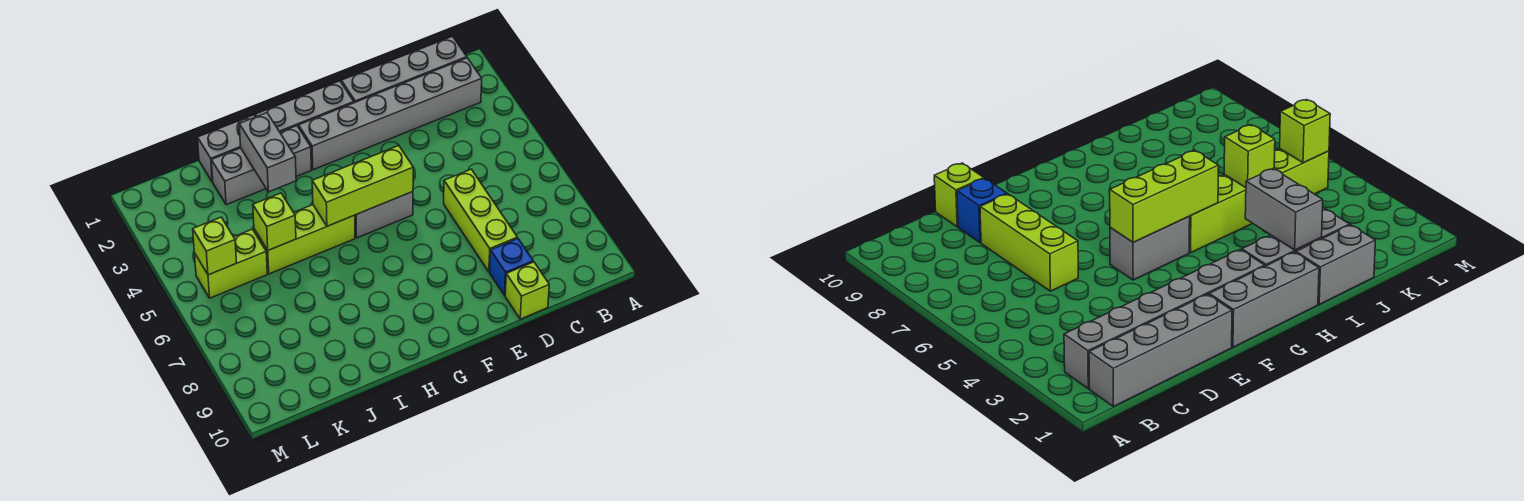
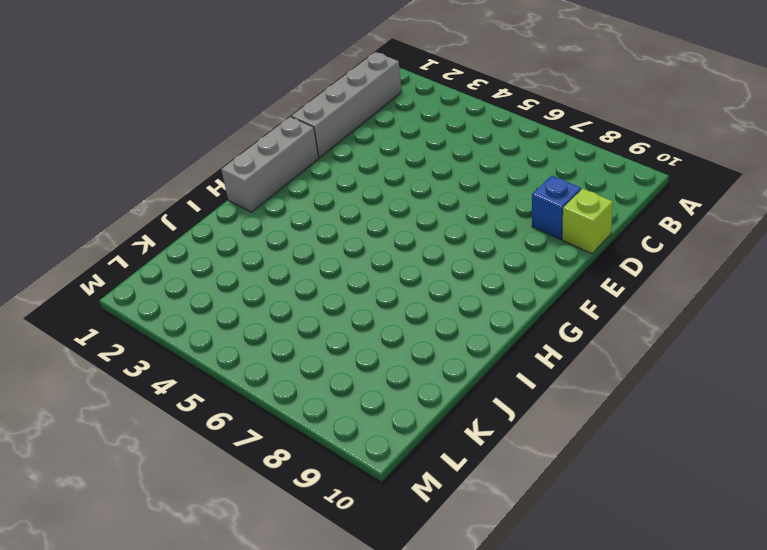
none -> grey 1x6 brick [299,58,482,170]
none -> lime 1x3 brick [444,169,517,272]
none -> grey 1x2 brick [355,192,413,238]

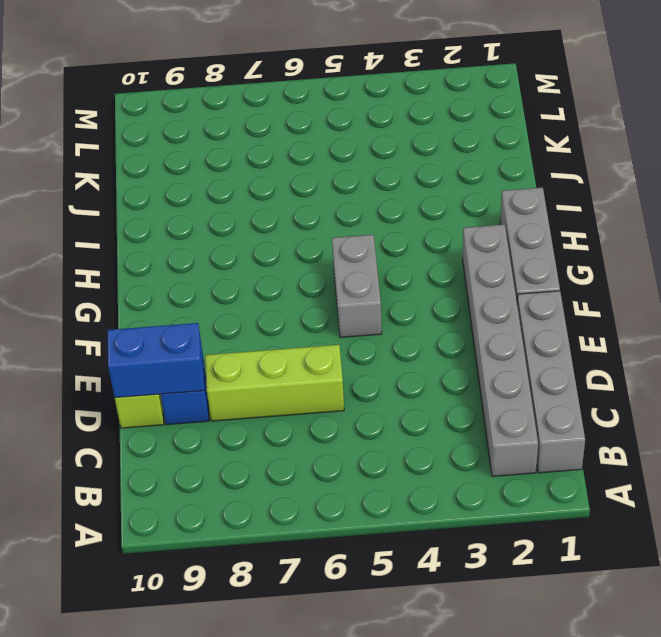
blue 1x2 brick [108,323,204,398] -> none
none -> grey 1x3 brick [211,126,311,205]
none -> lime 1x3 brick [254,205,355,274]
none -> grey 1x2 brick [198,115,255,182]

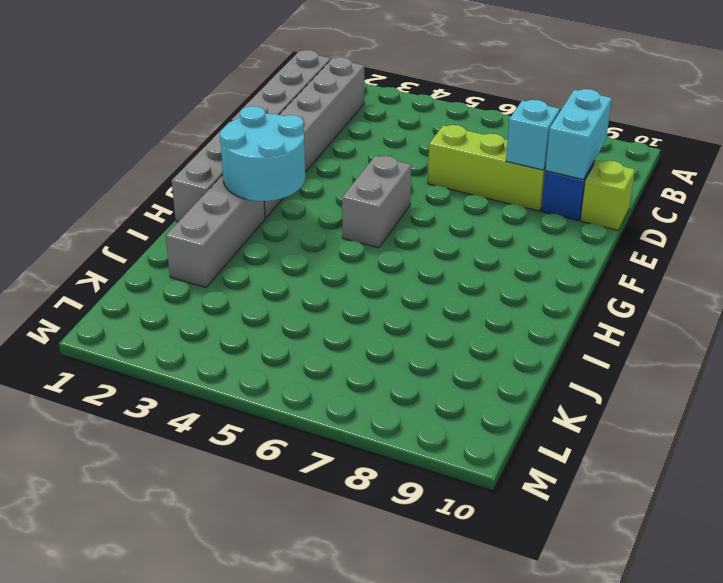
cyan 1x2 brick [545,89,612,179] -> none
cyan 1x1 brick [506,100,560,170] -> none
cyan 2x2 round brick [220,106,305,201] -> none
none -> lime 1x3 brick [254,205,355,274]
none -> grey 1x2 brick [198,115,255,182]
none -> lime 1x2 brick [195,229,267,298]

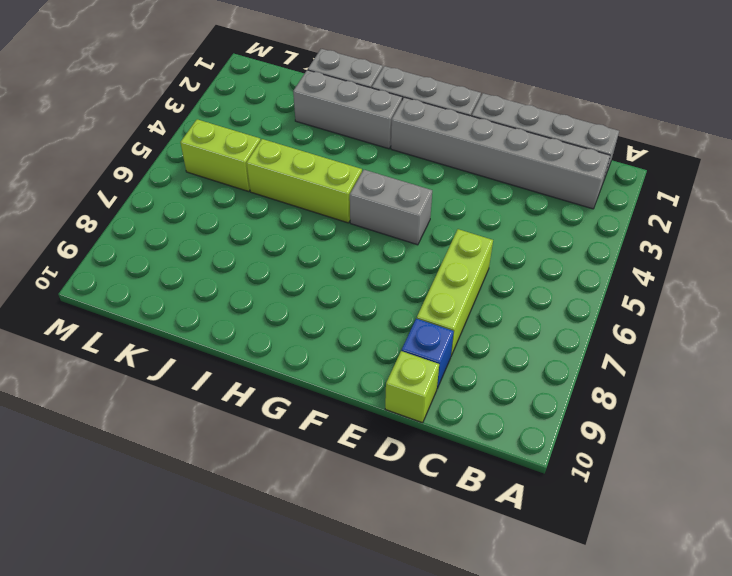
none -> lime 1x3 brick [312,146,413,226]
none -> grey 1x2 brick [239,113,296,192]
none -> lime 1x1 brick [253,193,296,250]

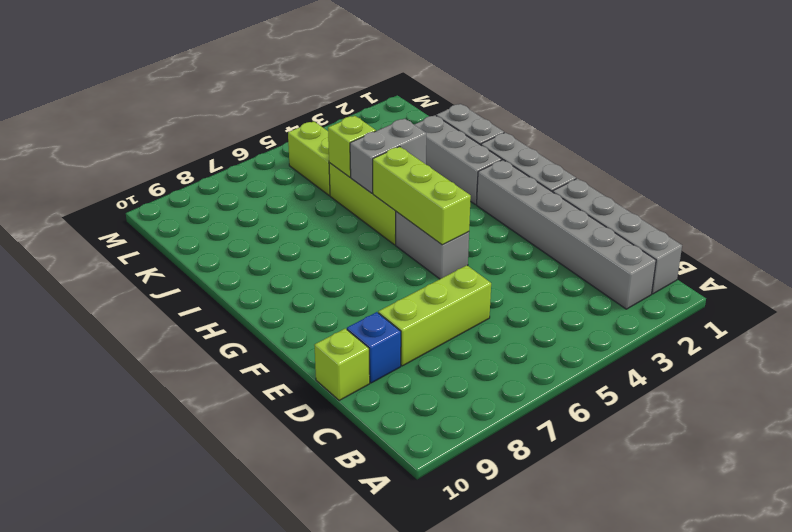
grey 1x2 brick [350,119,426,193] -> grey 1x2 brick moved to [239,113,296,192]
none -> lime 1x1 brick [193,217,237,275]

